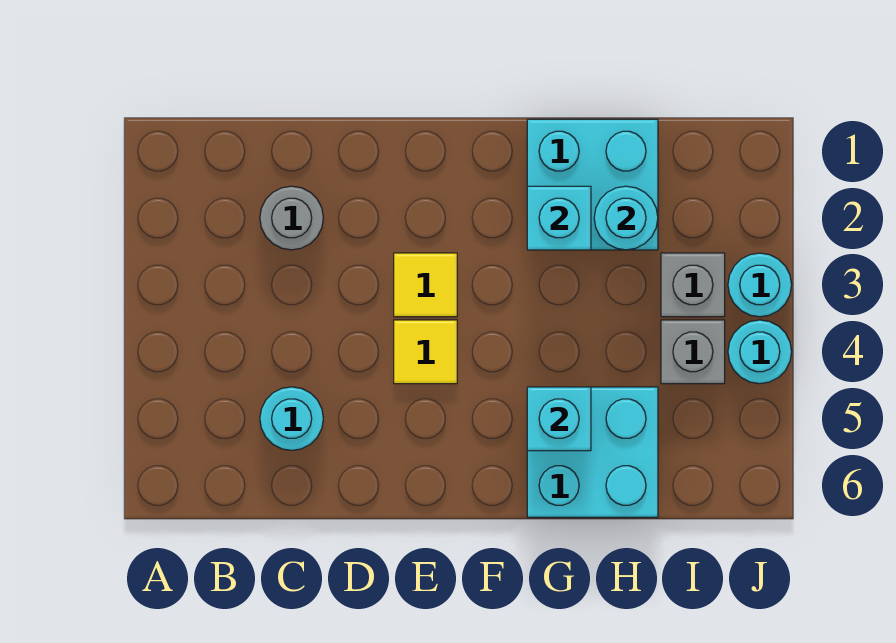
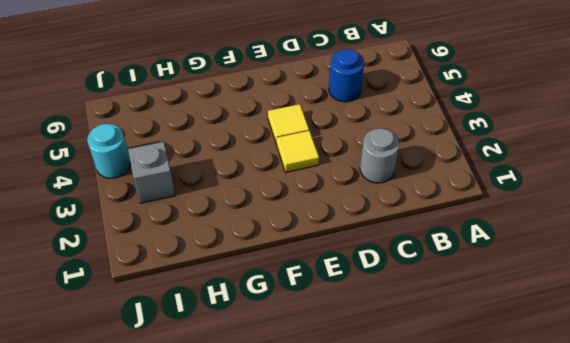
blue 1x1 round brick [329,49,364,102] -> cyan 1x1 round brick [260,387,323,451]
none -> cyan 2x2 brick [527,119,658,250]
none -> cyan 2x2 brick [527,387,658,517]
none -> grey 1x1 brick [661,320,725,384]

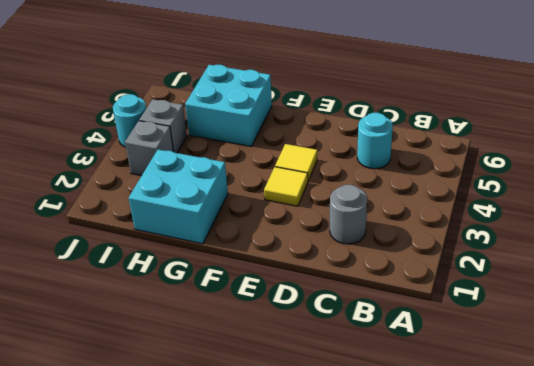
none -> cyan 1x1 round brick [728,253,792,317]
none -> cyan 1x1 brick [527,186,591,250]
none -> cyan 1x1 brick [527,387,591,451]

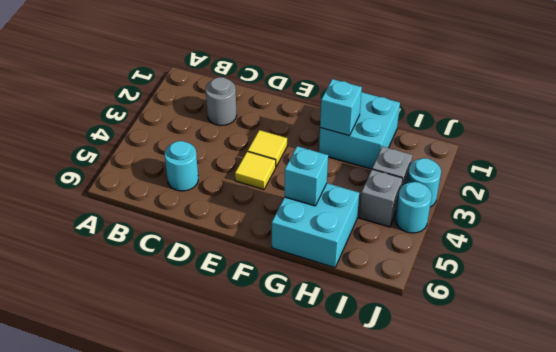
none -> cyan 1x1 round brick [594,186,658,250]

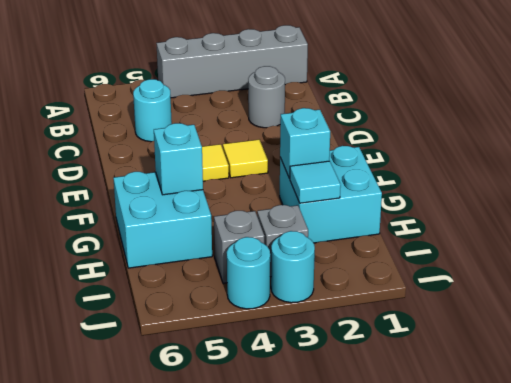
grey 1x4 brick [156,25,308,98] -> none
cyan 1x1 tile [290,161,341,203] -> cyan 1x1 round brick [594,186,658,250]

